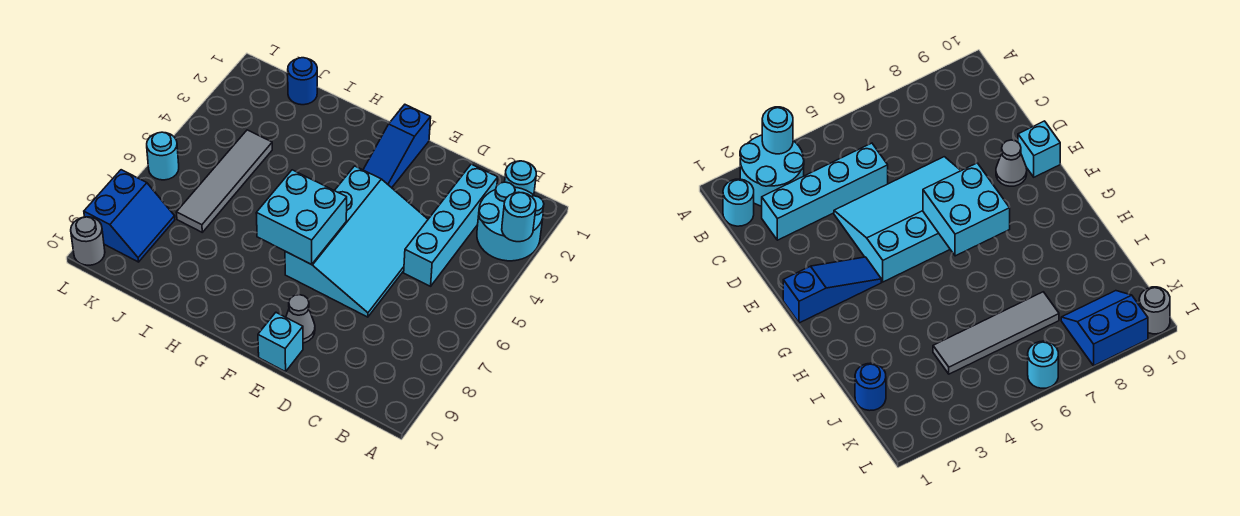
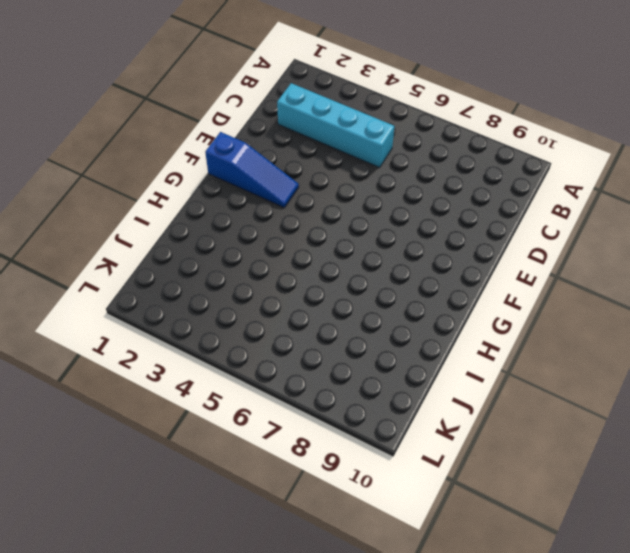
none -> cyan 2x2 round brick [477,182,544,261]
none -> cyan 1x1 round brick [505,161,536,195]
none -> cyan 3x4 slope [285,166,428,317]

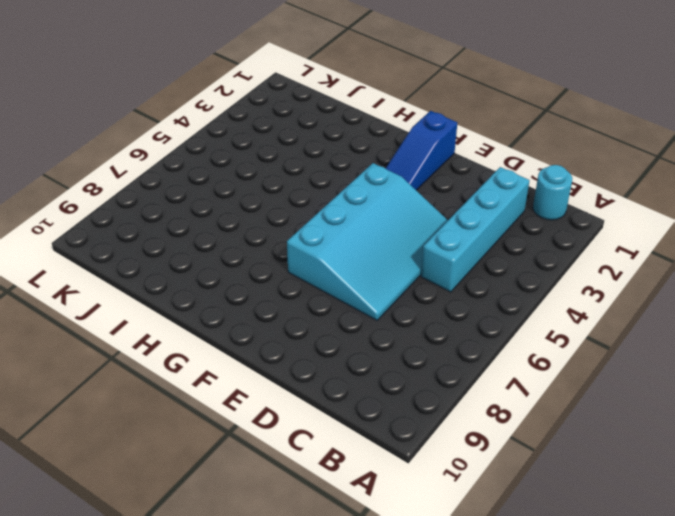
none -> cyan 2x2 round brick [477,182,544,261]
none -> grey 1x1 cone [286,295,315,343]
none -> cyan 1x1 brick [258,313,303,372]

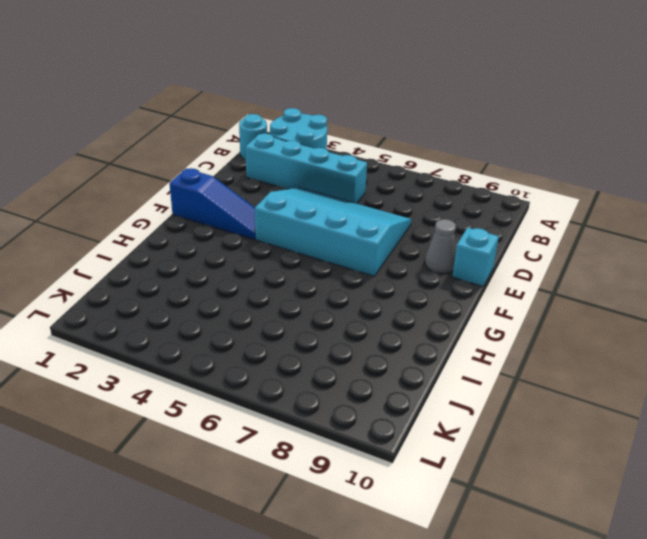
none -> blue 1x1 round brick [288,58,317,105]
none -> grey 1x4 tile [176,130,272,232]
none -> blue 2x2 slope [84,170,175,262]

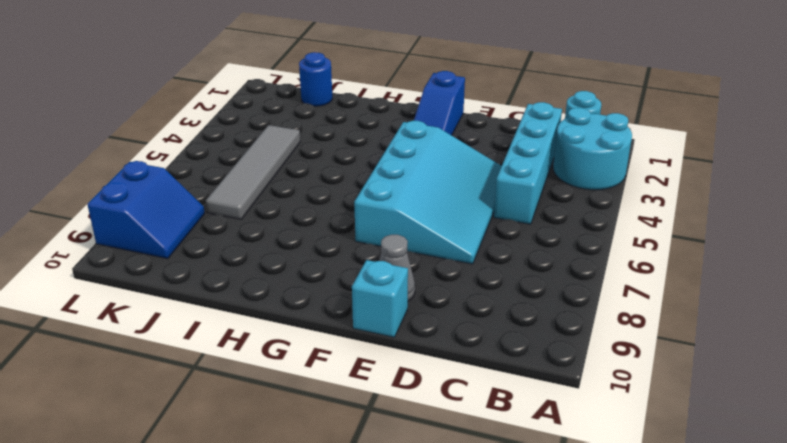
none -> cyan 1x1 round brick [147,132,179,180]
none -> grey 1x1 round brick [71,217,105,265]
none -> cyan 1x1 round brick [502,192,536,242]

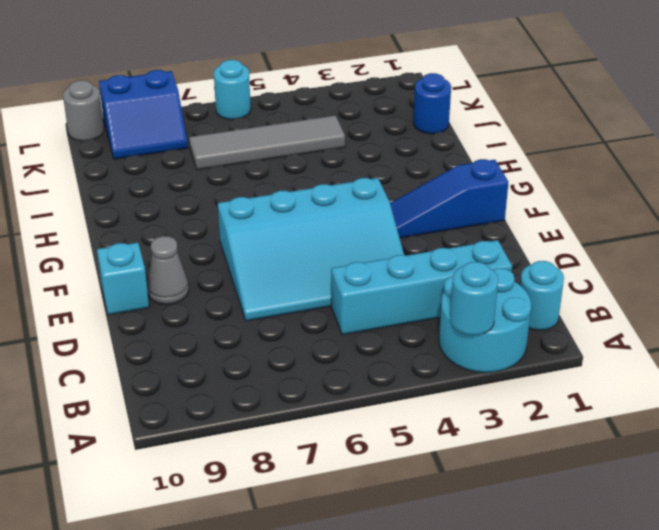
none -> cyan 2x2 brick [256,170,347,264]

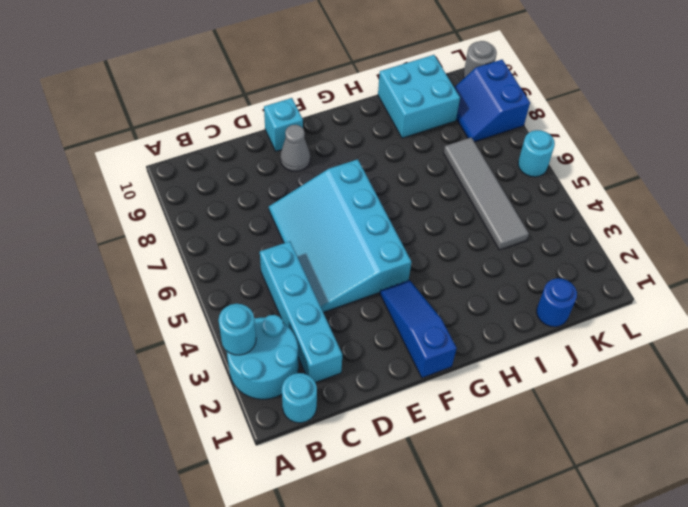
cyan 2x2 brick [378,55,460,138] -> cyan 2x2 brick moved to [256,170,347,264]

